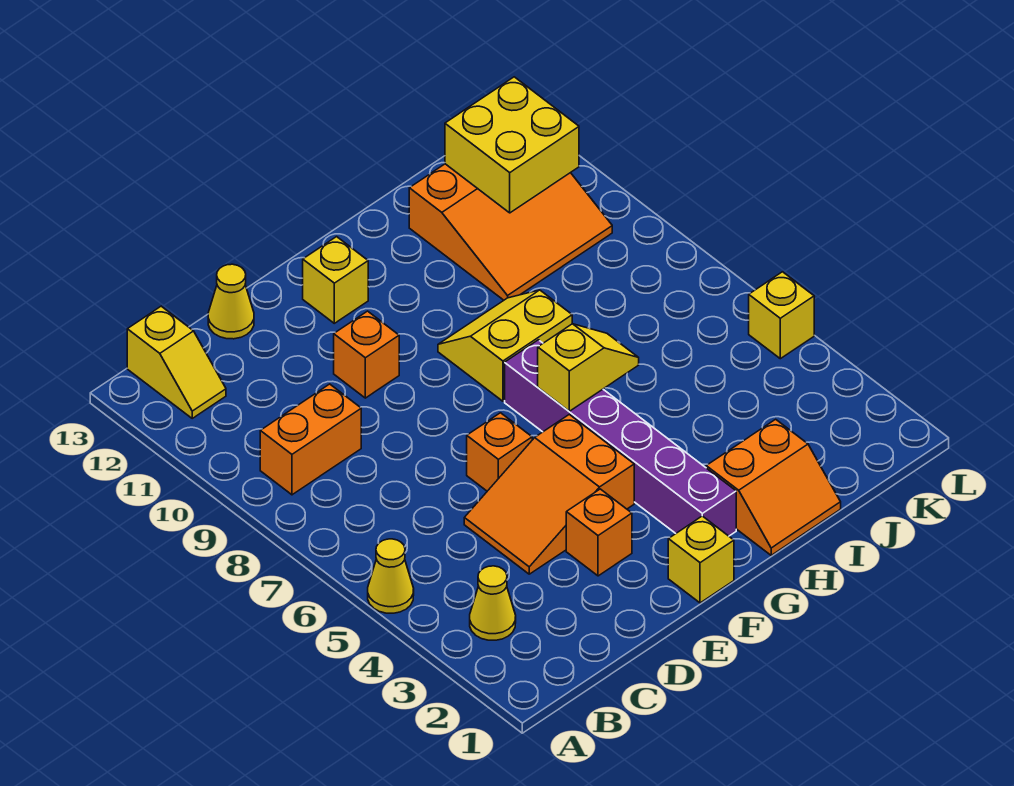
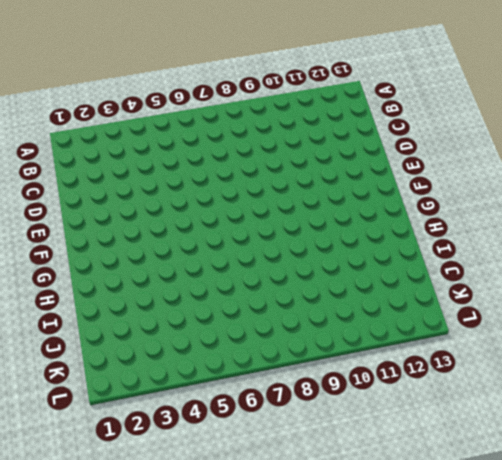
none -> yellow 1x1 cone [368,539,414,613]
none -> yellow 1x1 cone [470,566,516,640]
none -> orange 1x2 brick [260,384,361,495]

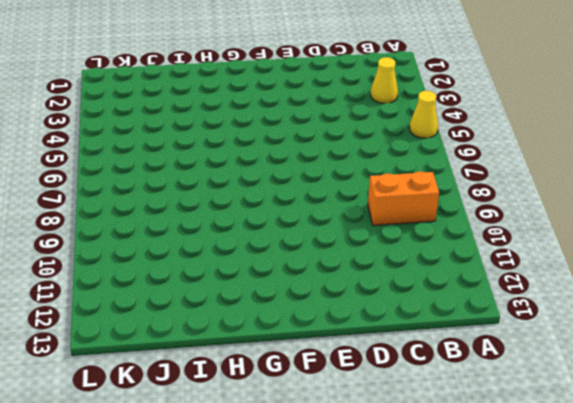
none -> yellow 1x2 slope [127,306,226,418]
none -> orange 2x3 slope [464,414,634,574]
none -> yellow 1x1 cone [208,264,254,339]

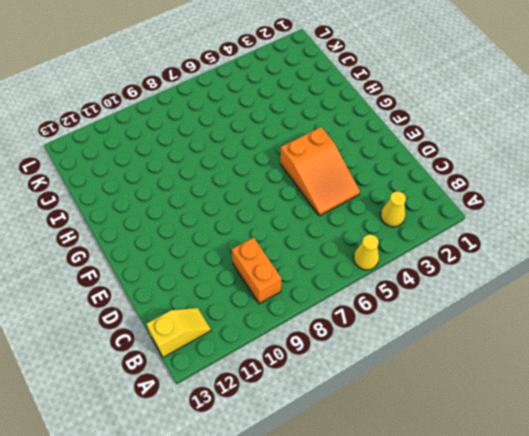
none -> yellow 1x1 cone [208,264,254,339]
none -> orange 1x1 brick [566,489,632,576]
none -> orange 1x1 brick [467,413,532,491]

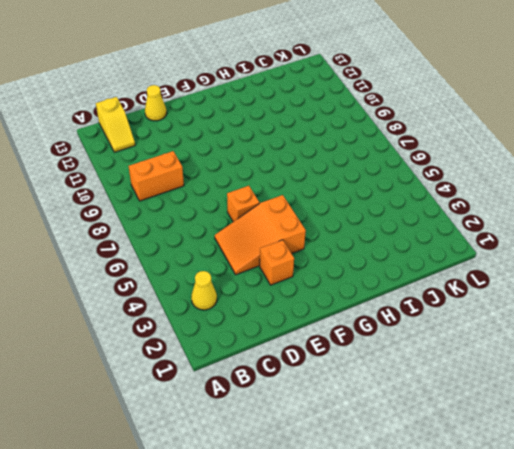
none -> yellow 1x1 cone [368,539,414,613]
none -> orange 1x1 brick [334,311,399,398]
none -> yellow 1x1 brick [668,516,734,603]

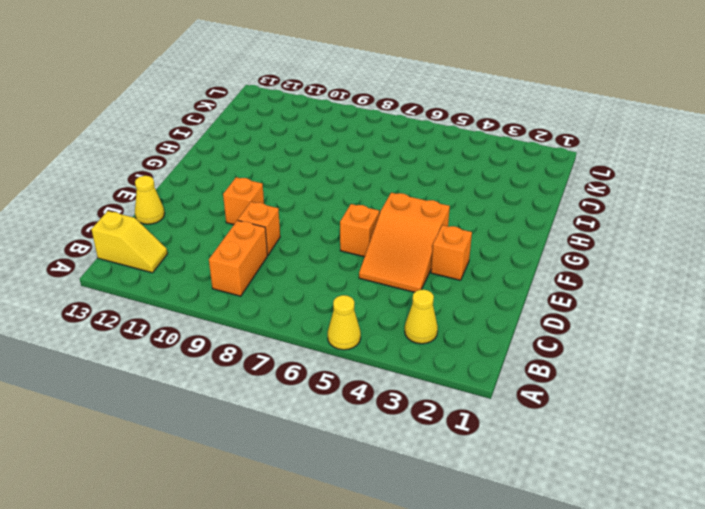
orange 1x1 brick [238,202,280,255] -> none
none -> yellow 1x1 brick [668,516,734,603]
none -> yellow 1x1 brick [303,237,368,323]
none -> purple 1x6 brick [505,340,736,536]

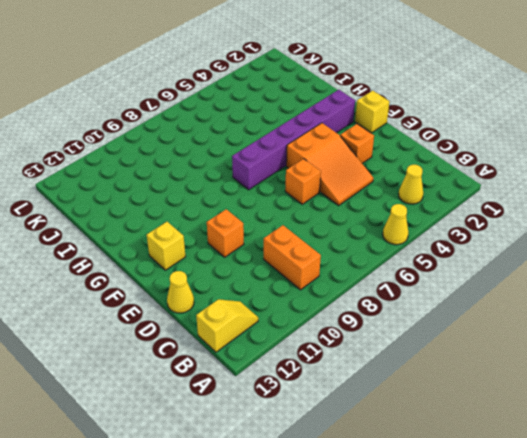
none -> yellow 2x2 slope [438,290,572,401]
none -> orange 2x2 slope [706,419,841,555]
none -> orange 3x3 slope [409,164,612,300]

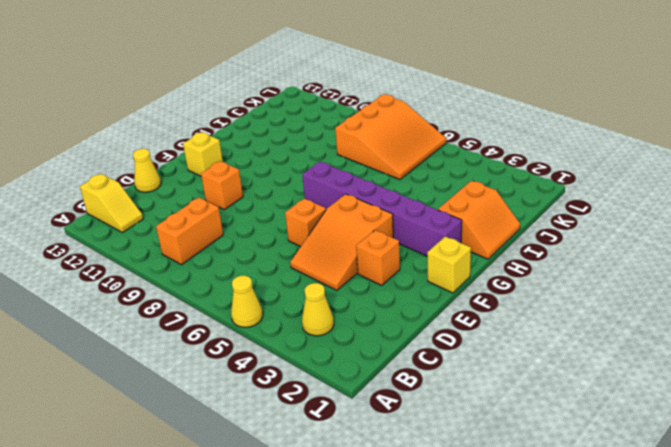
orange 3x3 slope [335,94,446,180] -> orange 3x3 slope moved to [409,164,612,300]
none -> yellow 2x2 slope [438,290,572,401]
none -> yellow 1x1 brick [749,272,814,359]
none -> yellow 1x2 slope [538,324,639,411]

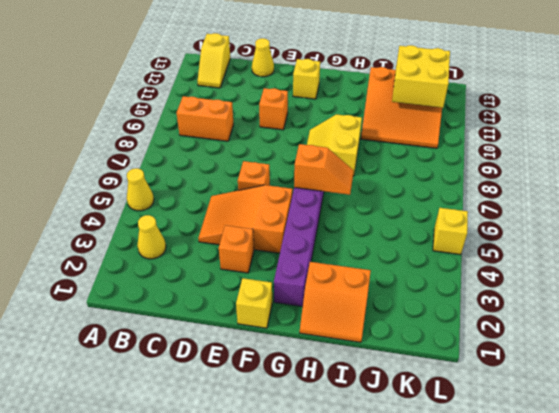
orange 1x2 slope [294,144,354,195] -> yellow 1x2 slope [538,324,639,411]
yellow 2x2 slope [307,114,362,176] -> yellow 2x2 slope turned to [438,290,572,401]

